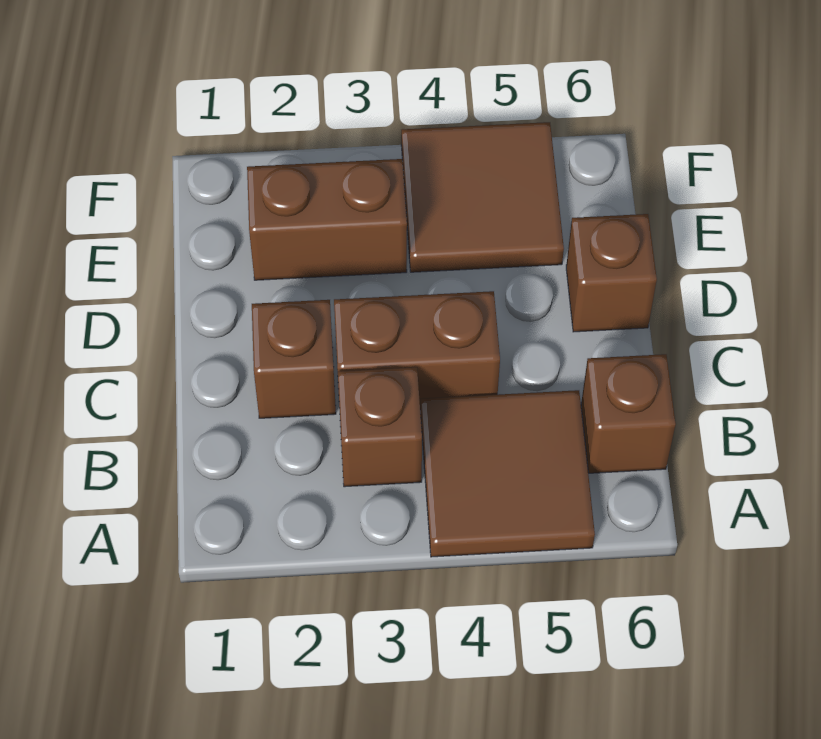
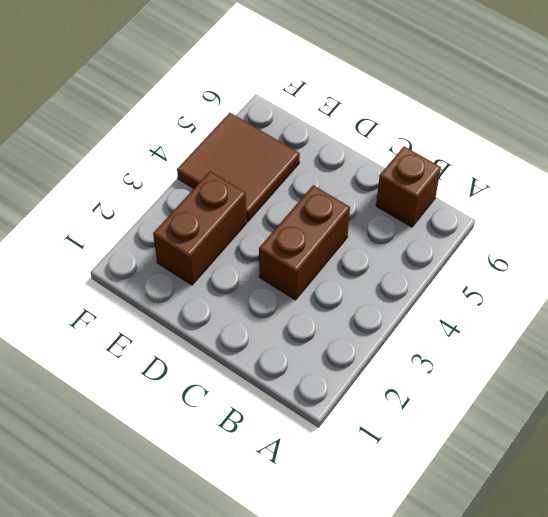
none -> brown 2x2 tile [421,390,595,557]
none -> brown 1x1 brick [338,367,422,487]

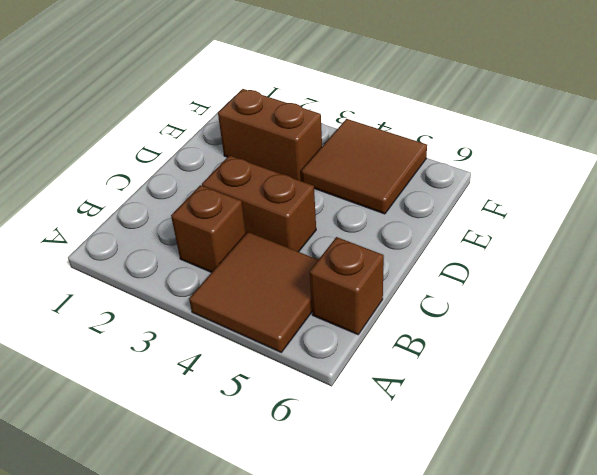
none -> brown 1x1 brick [252,300,336,418]
none -> brown 1x1 brick [566,214,657,332]

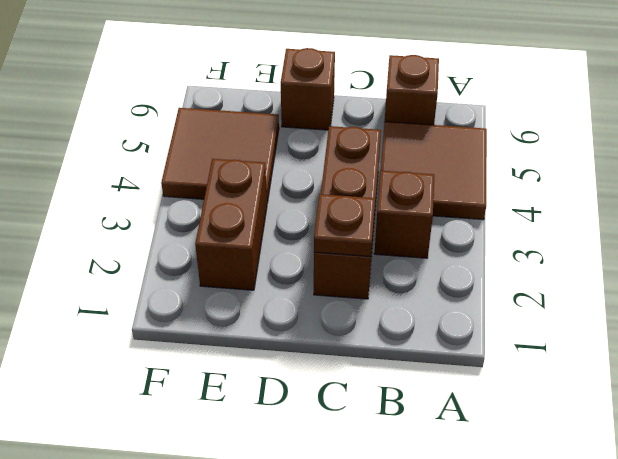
brown 1x1 plate [314,194,375,257] -> none

